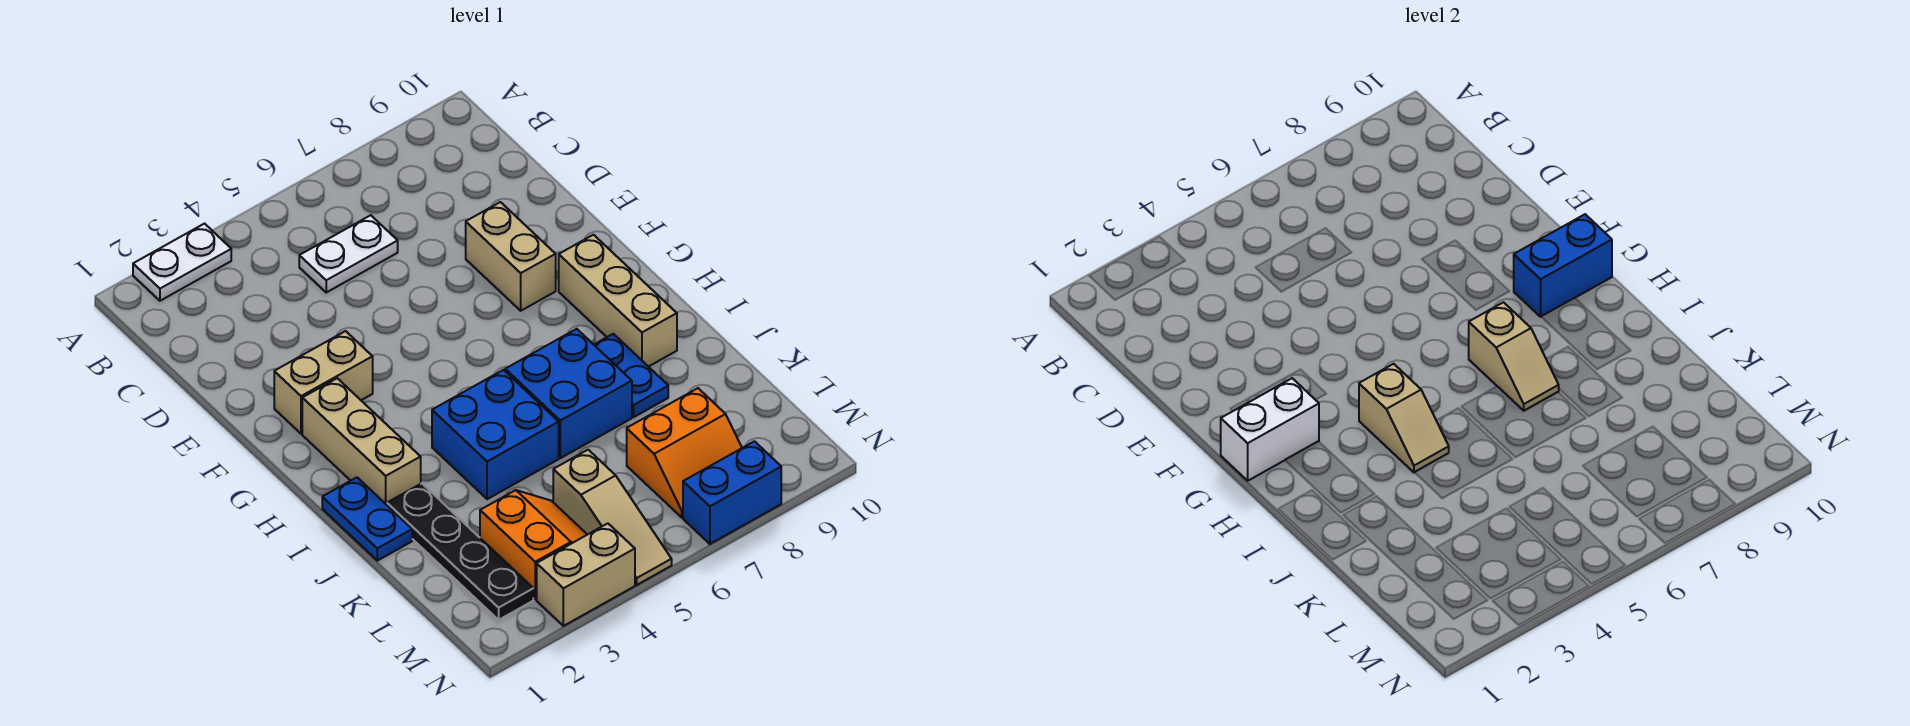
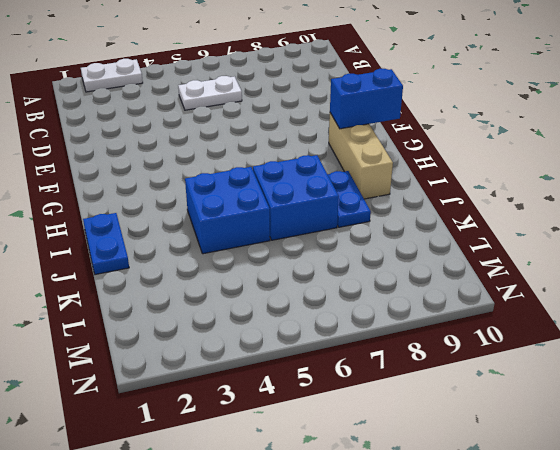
none -> tan 1x2 brick [466,202,556,311]
none -> tan 1x2 brick [274,331,373,434]
none -> tan 1x3 brick [302,378,421,505]

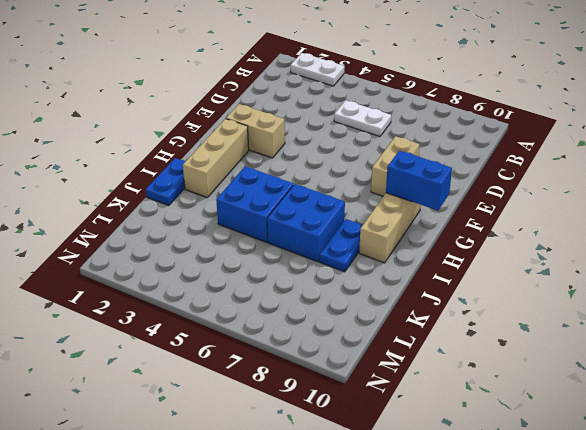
none -> black 1x4 plate [387,483,533,620]
none -> orange 2x2 slope [480,490,587,599]
none -> tan 1x3 slope [553,450,672,585]

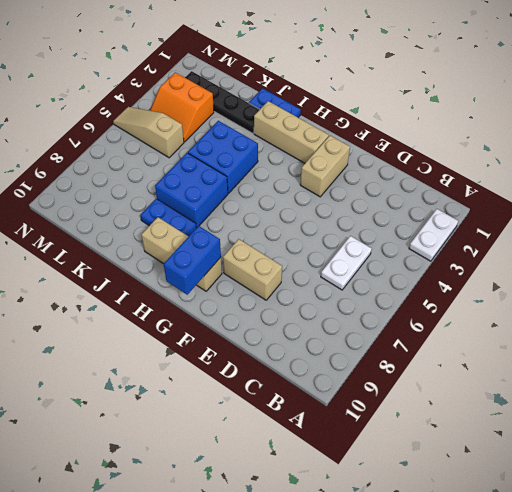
none -> orange 2x2 slope [627,388,742,517]
none -> tan 1x2 brick [537,523,635,626]
none -> blue 1x2 brick [683,441,781,544]

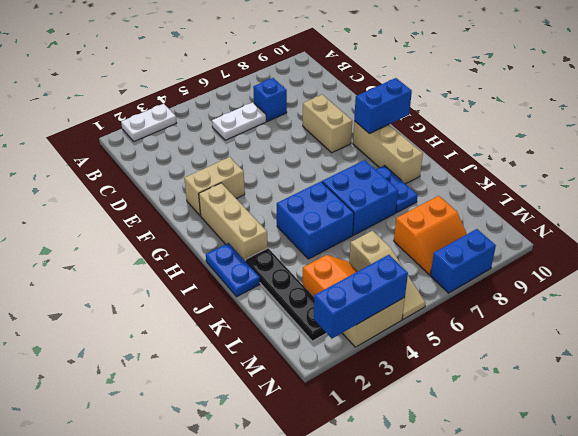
blue 1x1 brick [253,78,287,121] -> none
blue 1x3 brick [314,255,408,338] -> none
none -> white 1x2 brick [1221,378,1319,481]
none -> tan 1x2 slope [1359,364,1449,472]
none -> tan 1x2 slope [1469,302,1559,411]

